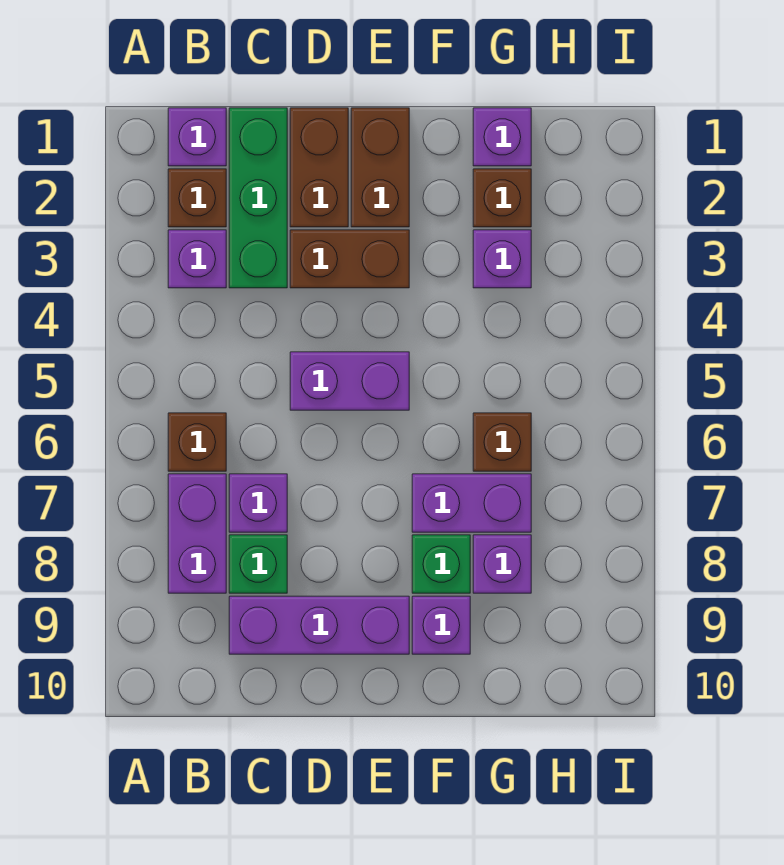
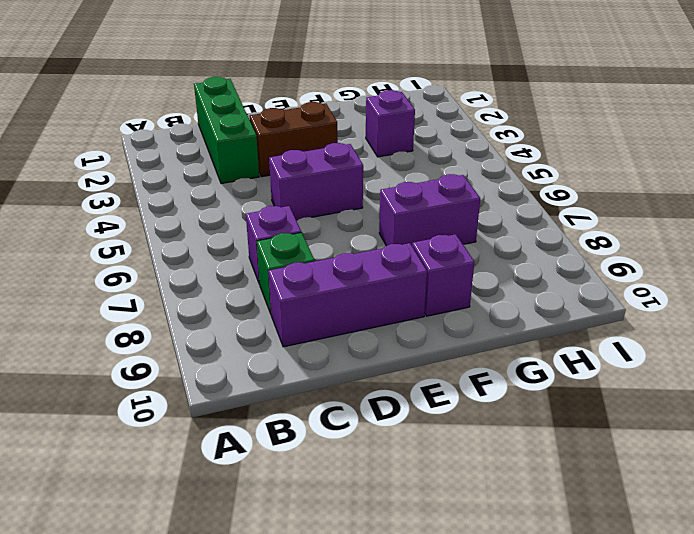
none -> purple 1x1 brick [168,108,226,166]
none -> brown 1x1 brick [168,169,226,227]
none -> purple 1x1 brick [168,230,226,288]

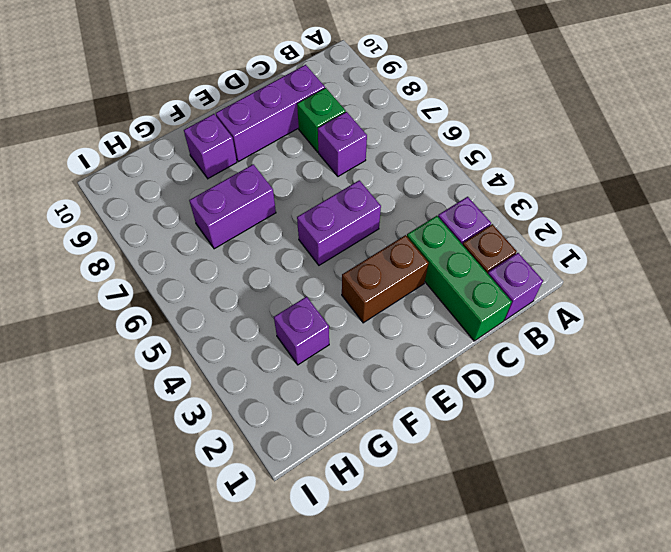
none -> brown 1x1 brick [168,413,226,471]
none -> purple 1x2 brick [168,474,226,593]
none -> brown 1x2 brick [290,108,348,227]

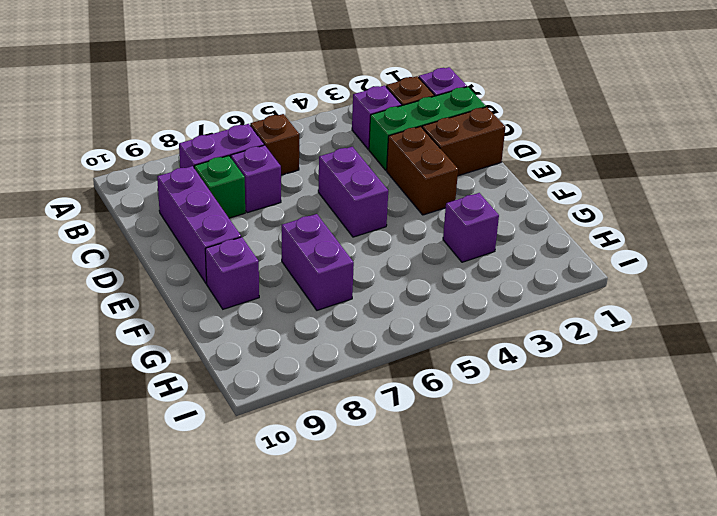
none -> brown 1x2 brick [351,108,409,227]
none -> green 1x1 brick [412,535,470,593]
none -> purple 1x1 brick [473,108,531,166]

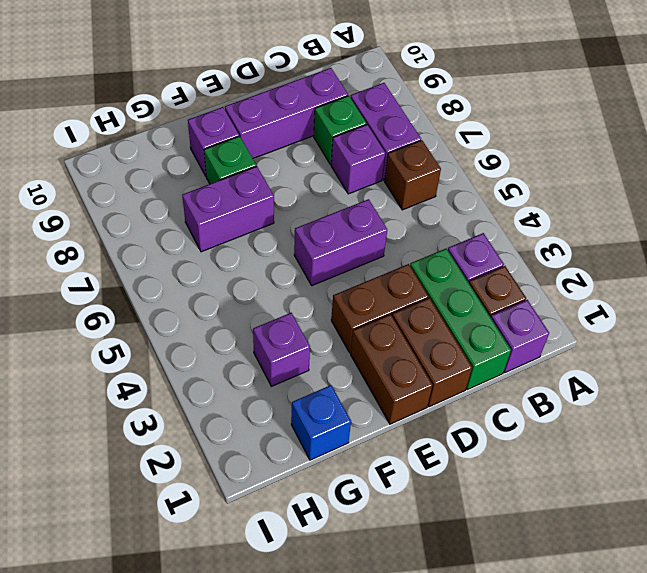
blue 1x1 brick [291,385,351,460] -> purple 1x1 brick [473,108,531,166]
none -> brown 1x1 brick [473,169,531,227]
none -> brown 1x1 brick [473,413,531,471]
none -> purple 1x1 brick [473,535,531,593]

